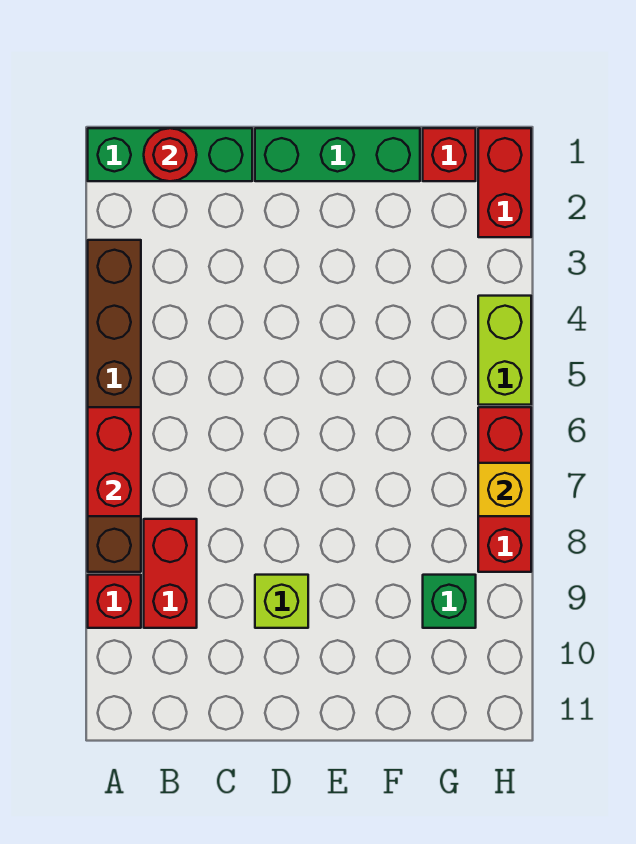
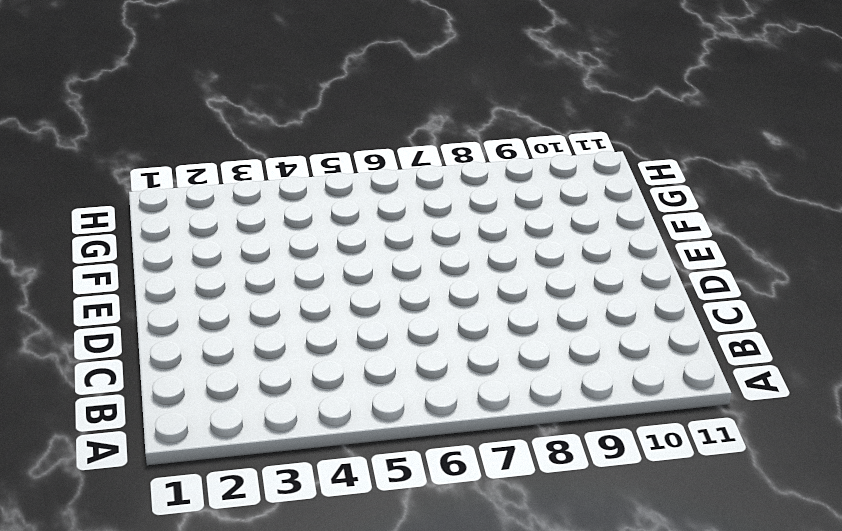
none -> green 1x3 brick [88,128,252,181]
none -> brown 1x6 brick [88,240,141,572]
none -> red 1x1 brick [88,575,141,628]

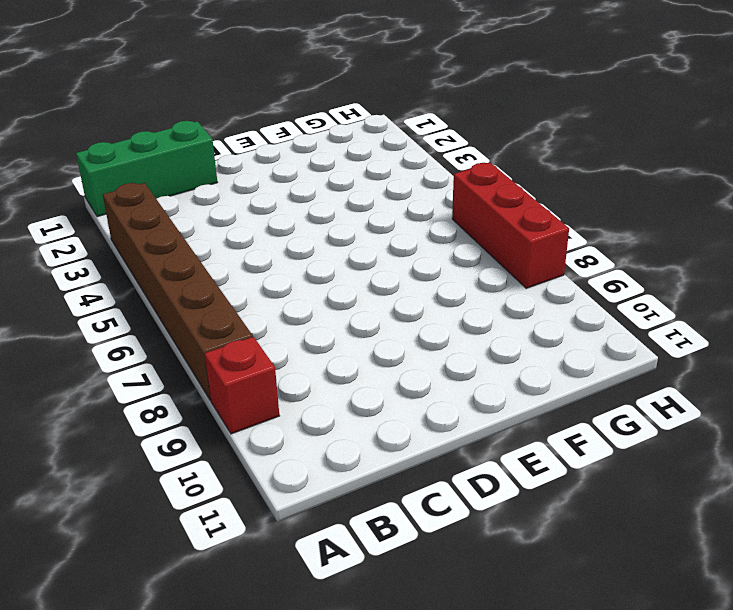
none -> red 1x2 brick [144,519,197,628]
none -> green 1x3 brick [255,128,420,181]
none -> lime 1x1 brick [255,575,308,628]

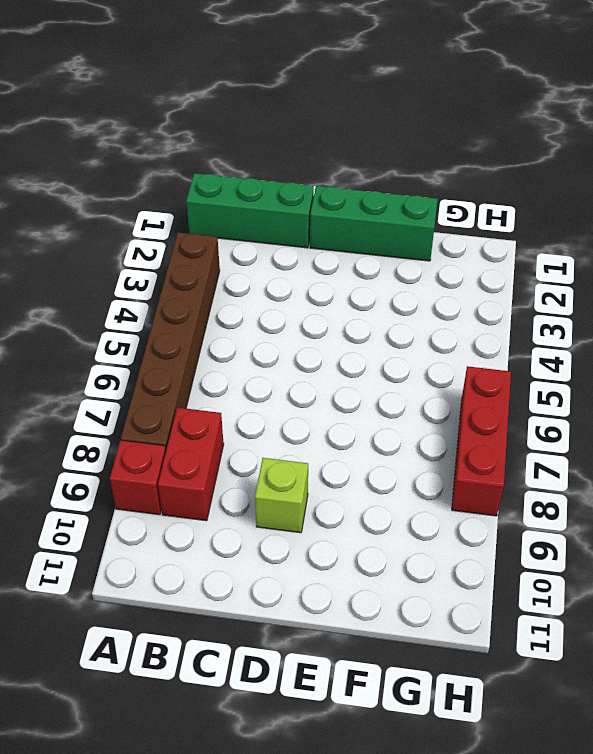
none -> red 1x1 brick [423,128,476,181]
none -> green 1x1 brick [423,575,476,628]
none -> red 1x2 brick [478,128,531,237]

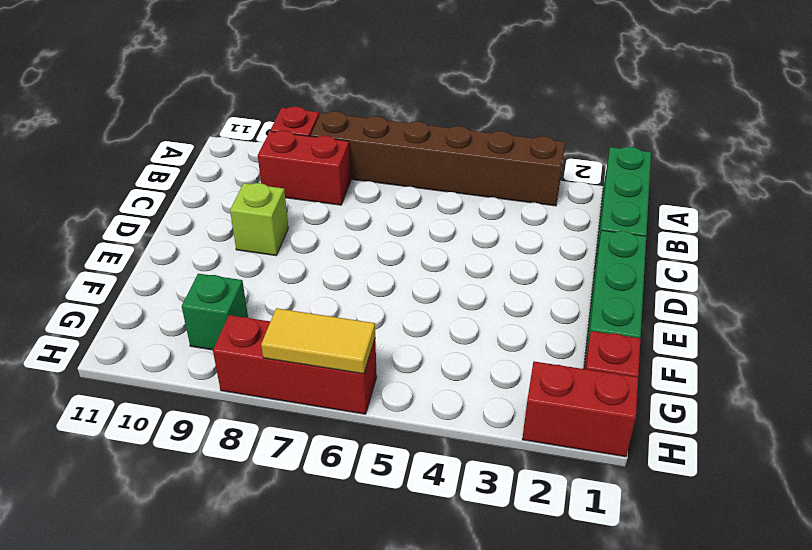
yellow 1x2 tile [261,308,375,374] -> yellow 1x1 brick [478,463,531,516]
none -> lime 1x2 brick [478,296,531,405]
none -> red 1x2 brick [88,407,141,516]
none -> red 1x1 round brick [144,128,197,181]

